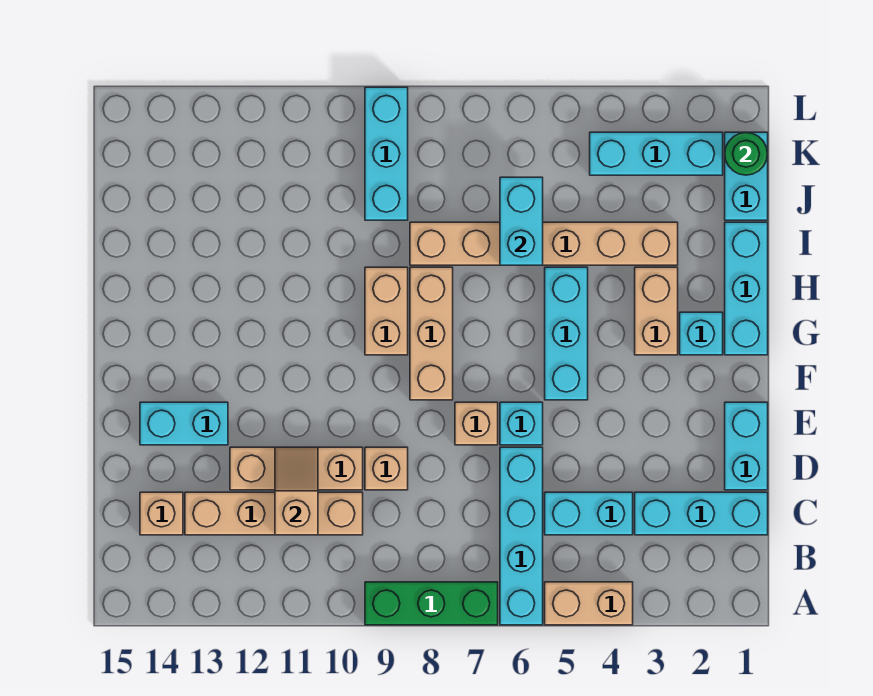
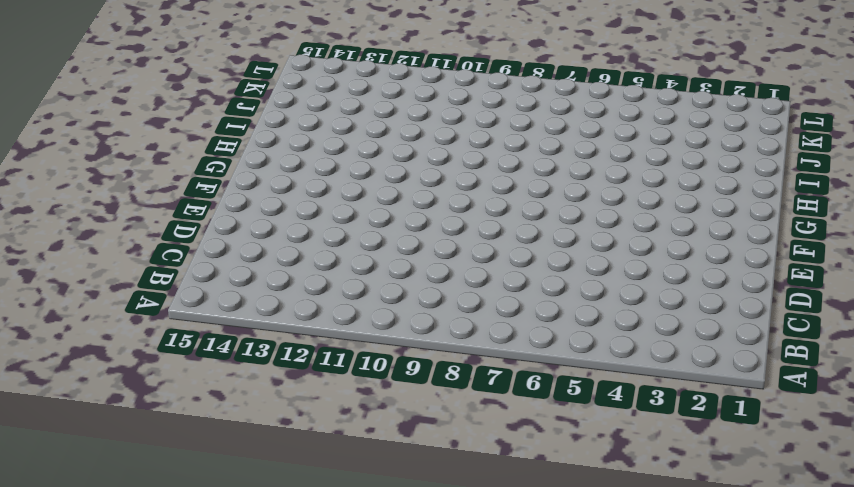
none -> tan 1x2 brick [545,582,633,625]
none -> cyan 1x4 brick [500,447,543,625]
none -> green 1x3 brick [365,582,498,625]

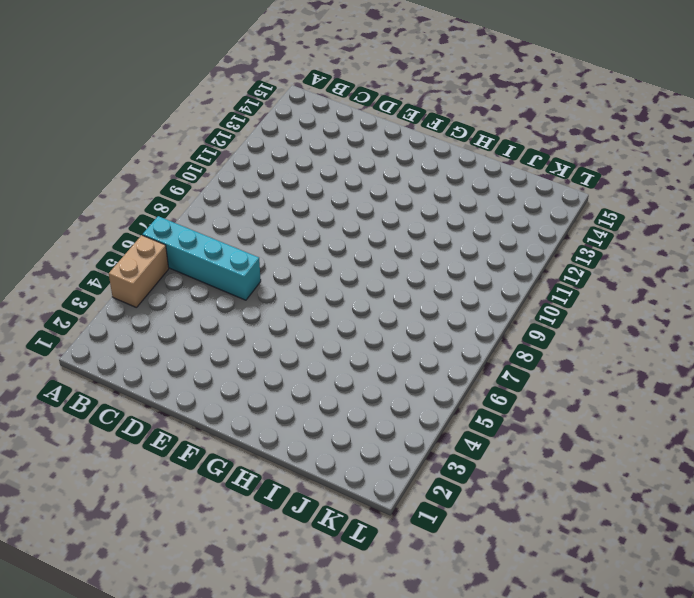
none -> green 1x3 brick [365,582,498,625]
none -> cyan 1x3 brick [635,492,768,535]
none -> cyan 1x2 brick [545,492,633,535]

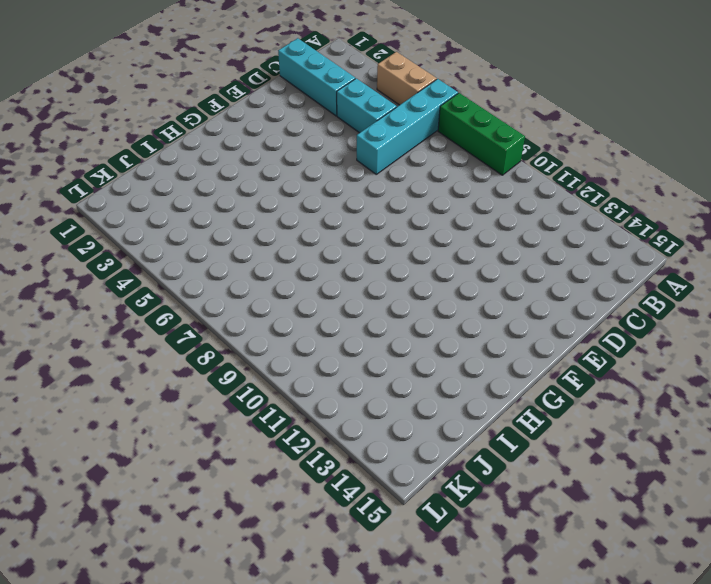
none -> tan 1x4 brick [185,492,363,535]
none -> tan 1x1 brick [140,492,183,535]
none -> cyan 1x2 brick [725,402,768,490]

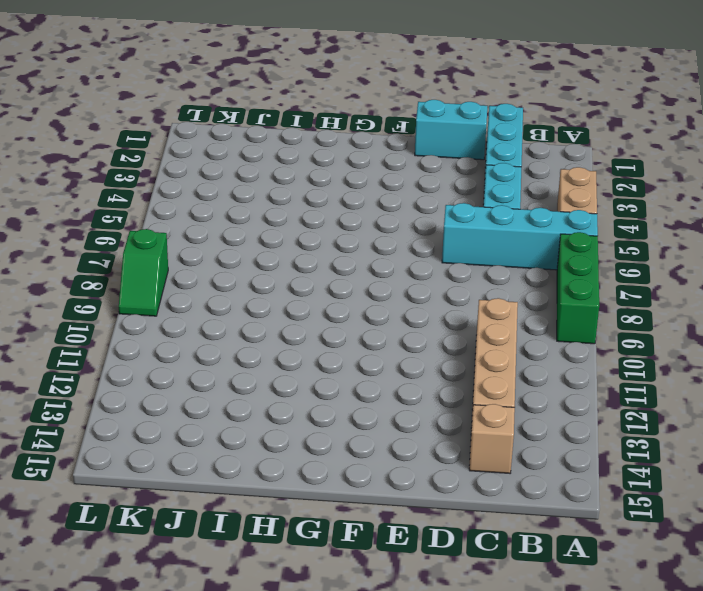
green 1x2 slope [119,229,168,316] -> cyan 1x3 brick [365,87,408,220]
none -> tan 1x1 brick [365,447,408,490]
none -> tan 1x3 brick [230,447,363,490]
none -> cyan 1x1 brick [500,402,543,445]

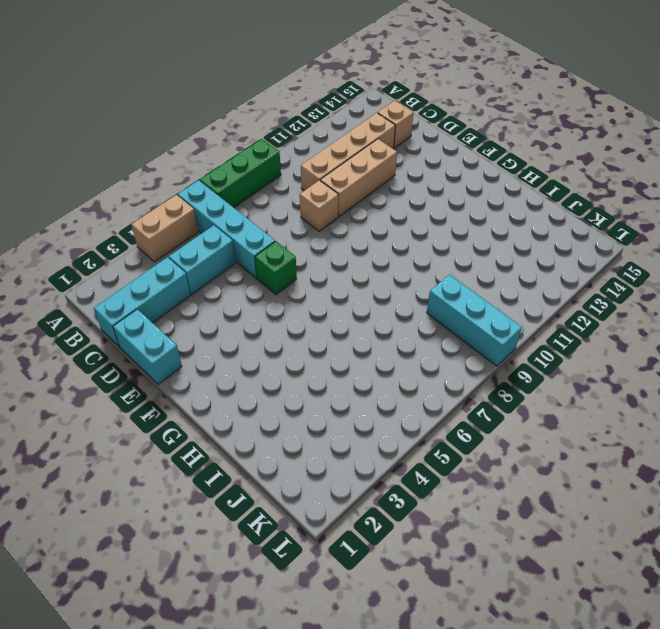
green 1x1 brick [255,241,297,295] -> cyan 1x1 brick [500,402,543,445]
none -> tan 1x1 brick [455,402,498,445]
none -> cyan 1x2 brick [140,402,228,445]
none -> cyan 1x3 brick [545,267,588,400]

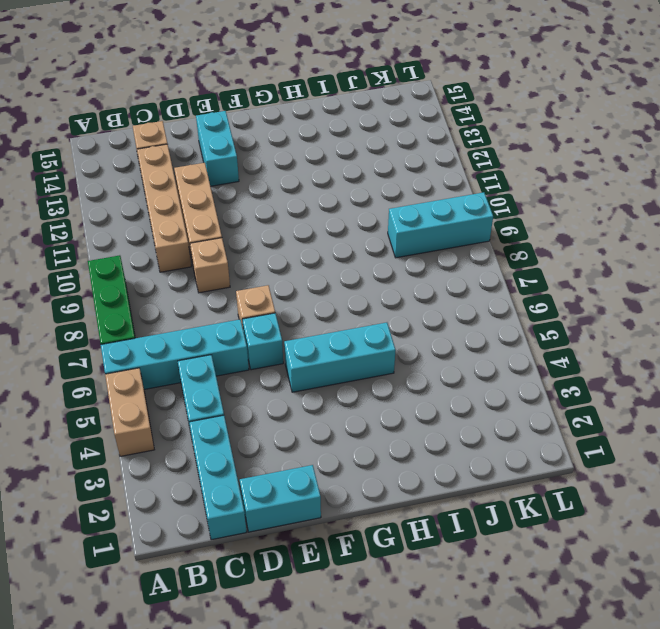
none -> tan 1x3 brick [410,267,453,400]
none -> cyan 1x3 brick [725,222,768,355]
none -> cyan 1x1 brick [680,312,723,355]

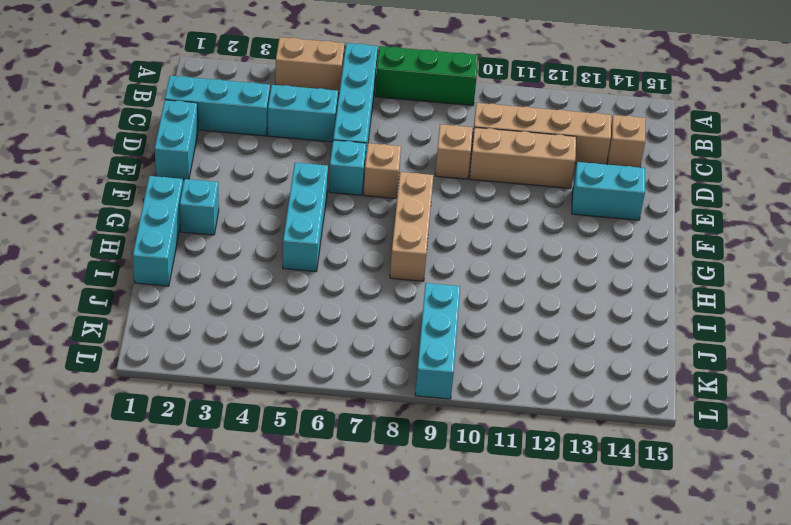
none -> tan 1x2 brick [635,267,678,355]
none -> tan 1x2 brick [365,267,408,355]
none -> tan 1x6 brick [410,222,678,265]

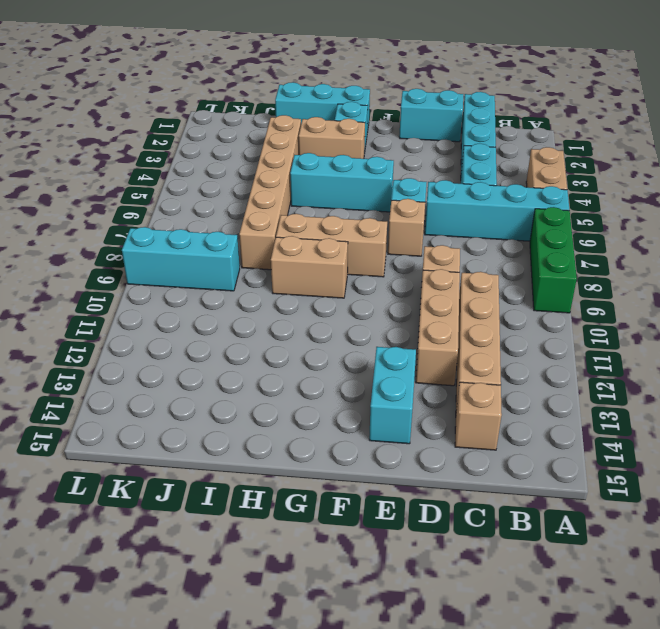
none -> cyan 1x2 brick [725,132,768,220]
none -> cyan 1x3 brick [590,132,723,175]
none -> tan 1x2 slope [275,447,318,535]

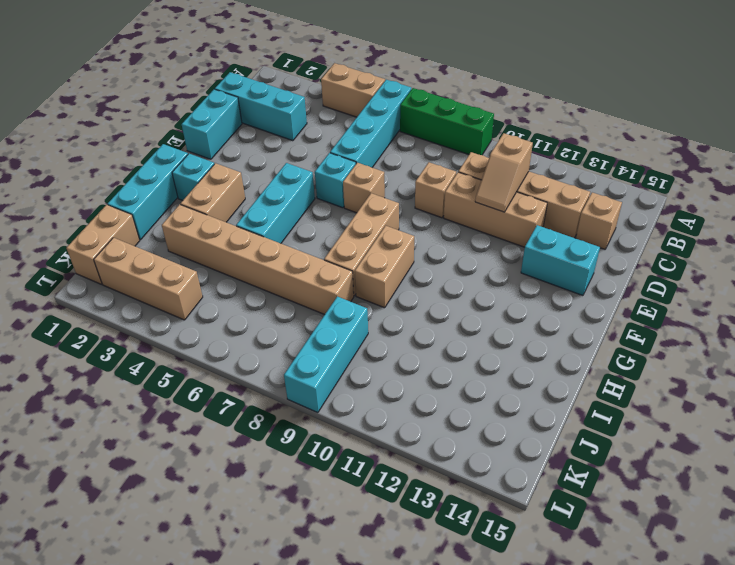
tan 1x2 brick [66,205,140,284] -> cyan 1x2 brick [725,132,768,220]
tan 1x3 brick [94,238,203,320] -> cyan 1x3 brick [590,132,723,175]
none -> cyan 1x2 brick [545,492,633,535]
none -> cyan 1x2 brick [500,177,543,265]
none -> green 1x1 round brick [725,132,768,175]

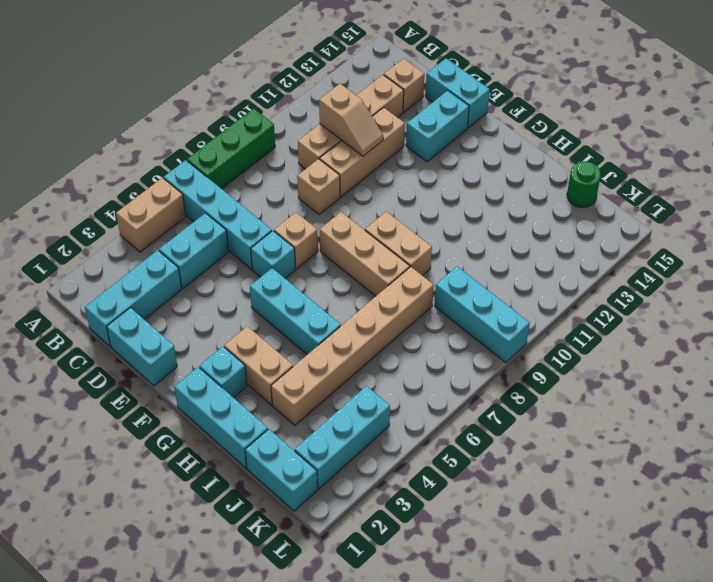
cyan 1x2 brick [425,58,490,128] -> cyan 1x2 brick moved to [500,177,543,265]
green 1x1 round brick [567,161,601,207] -> green 1x1 round brick moved to [725,132,768,175]

